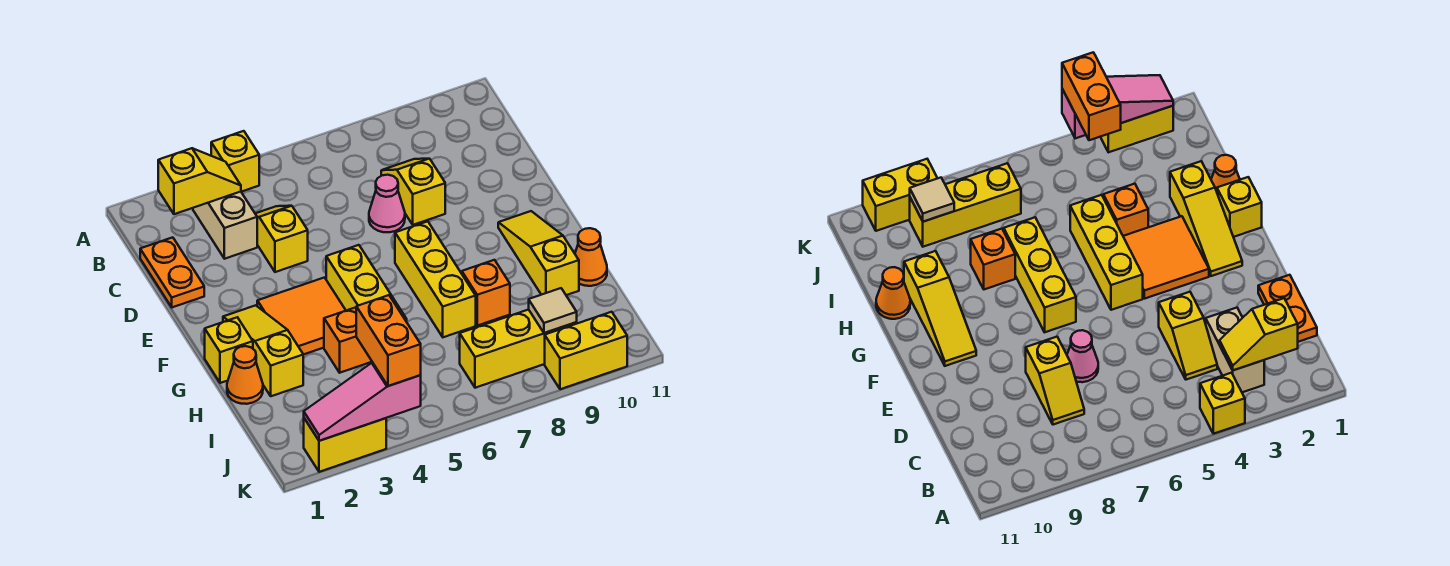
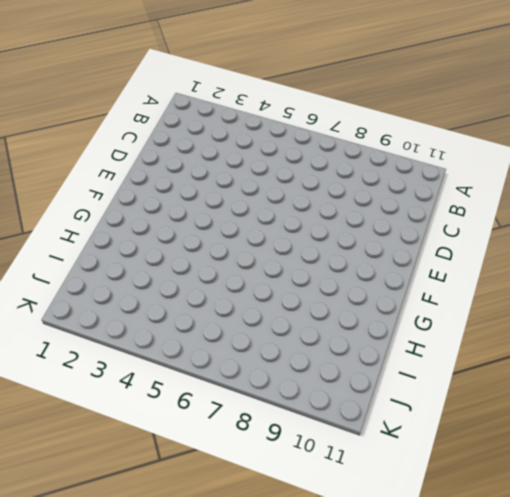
none -> yellow 1x1 brick [211,131,259,192]
none -> tan 1x2 brick [193,192,257,259]
none -> orange 1x2 plate [140,237,204,307]

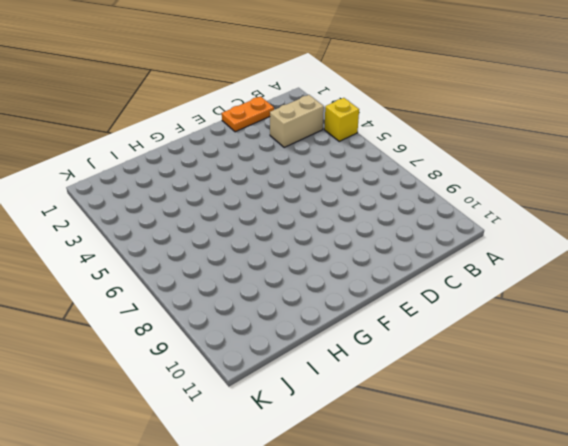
none -> yellow 1x2 slope [255,206,308,272]
none -> yellow 1x2 slope [381,159,445,225]
none -> pink 1x1 cone [369,175,405,232]

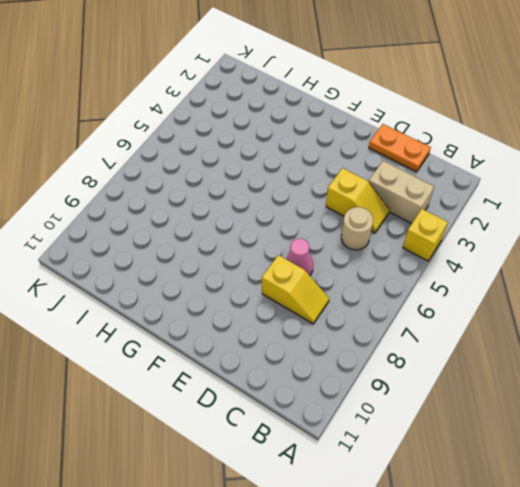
tan 1x1 round brick [341,207,373,250] -> none
none -> yellow 1x3 slope [223,305,303,396]
none -> orange 2x2 tile [257,278,346,355]
none -> yellow 1x3 brick [326,245,407,322]

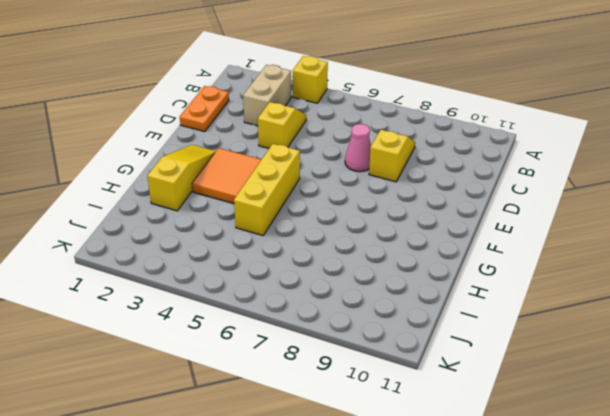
none -> yellow 1x3 brick [395,221,476,337]
none -> yellow 1x3 slope [498,211,579,295]
none -> yellow 1x1 brick [205,317,253,383]

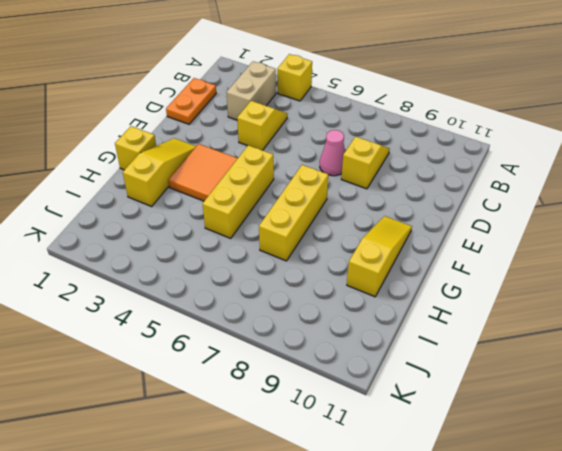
none -> orange 1x1 cone [227,346,263,404]
none -> orange 1x1 brick [324,307,372,373]
none -> orange 1x1 brick [462,260,510,326]

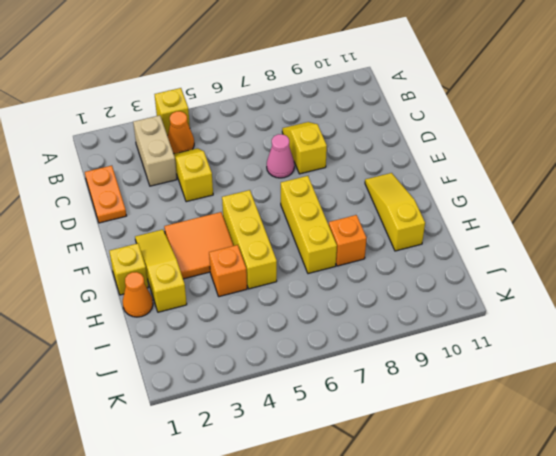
orange 1x1 cone [167,111,194,154] -> orange 1x1 cone moved to [575,228,607,286]
none -> yellow 1x3 brick [460,310,577,388]
none -> yellow 1x2 brick [304,418,386,472]
none -> yellow 1x2 brick [545,312,627,389]

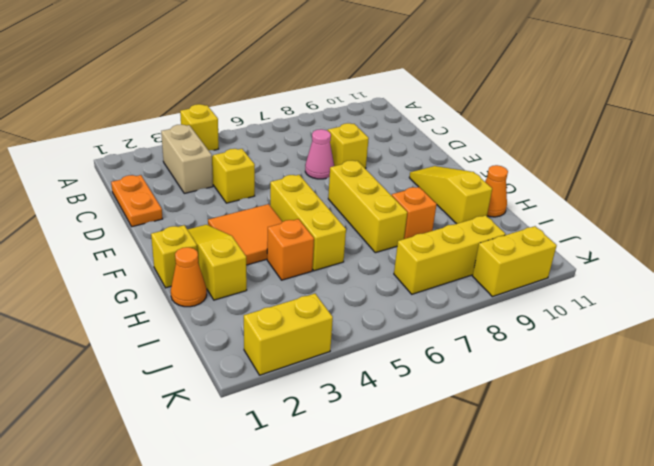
none -> yellow 1x2 slope [158,148,241,214]
none -> tan 1x1 tile [529,288,577,333]
none -> pink 1x3 slope [304,363,421,441]

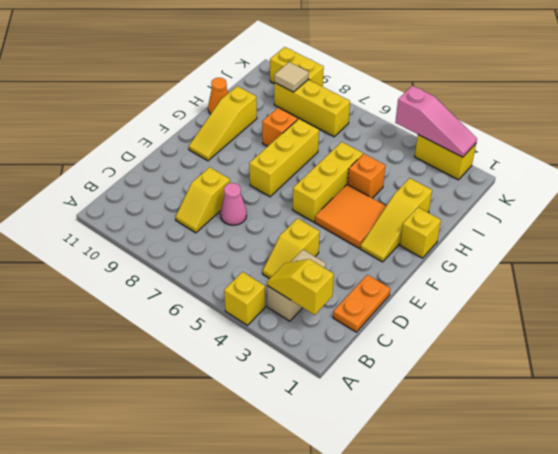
none -> orange 1x1 cone [227,346,263,404]
none -> orange 1x2 brick [356,295,421,386]

